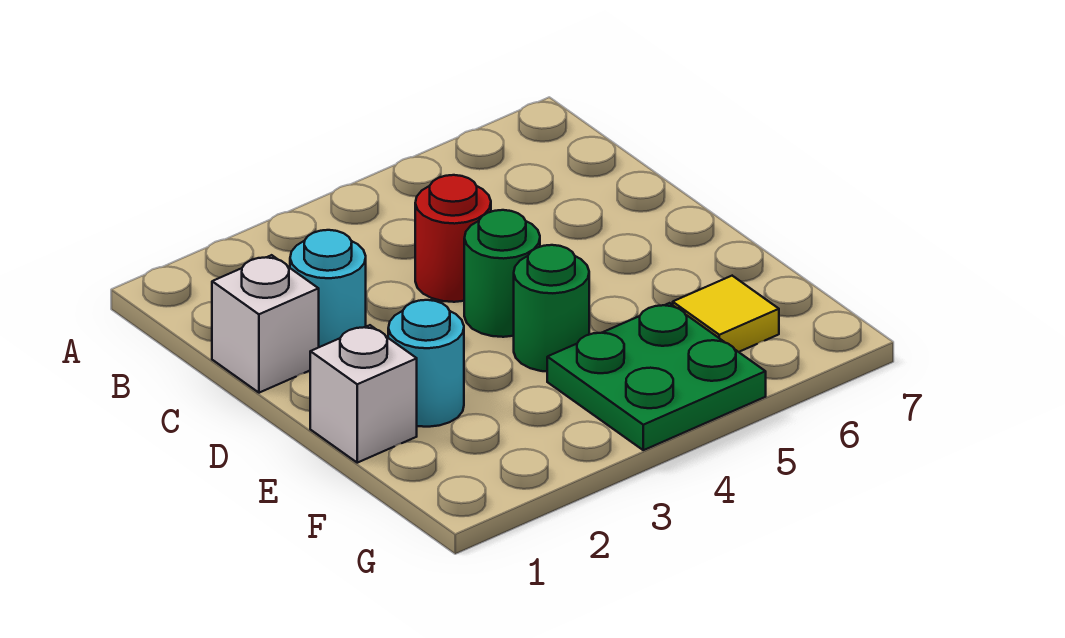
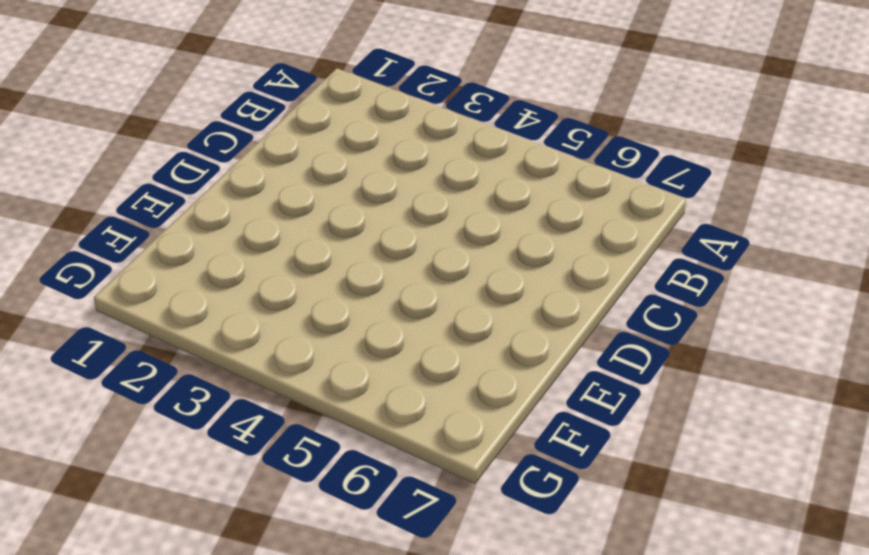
none -> white 1x1 brick [212,255,319,393]
none -> cyan 1x1 round brick [290,230,366,347]

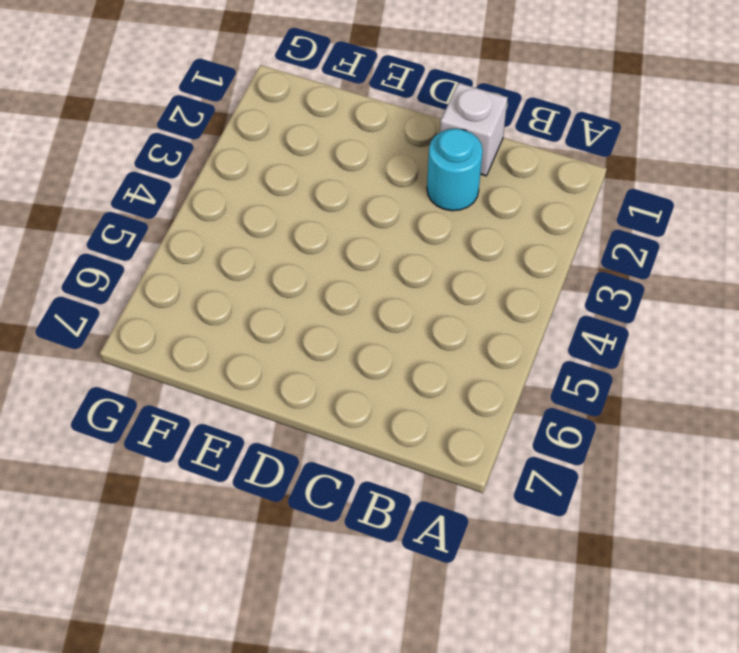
none -> red 1x1 round brick [415,175,491,302]
none -> green 1x1 round brick [464,210,540,337]

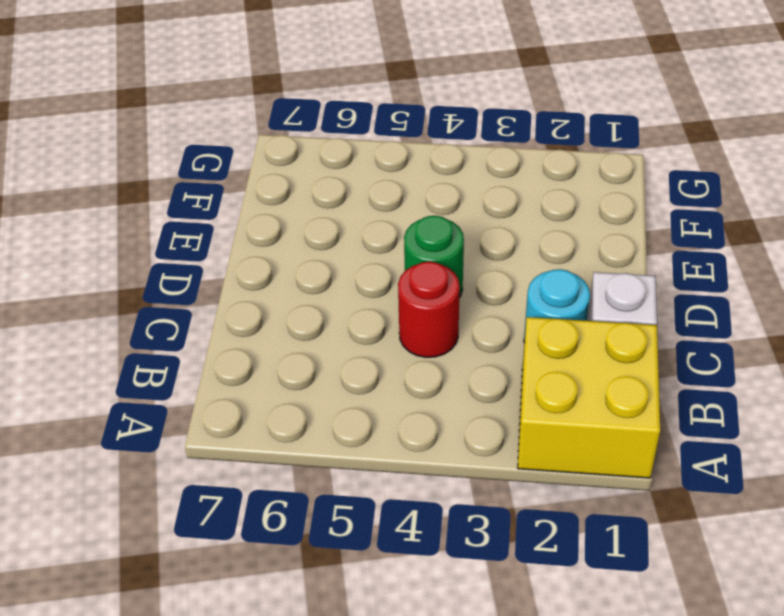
yellow 2x2 brick [518,317,660,478] -> none
none -> white 1x1 brick [310,325,417,463]
none -> cyan 1x1 round brick [388,300,464,427]

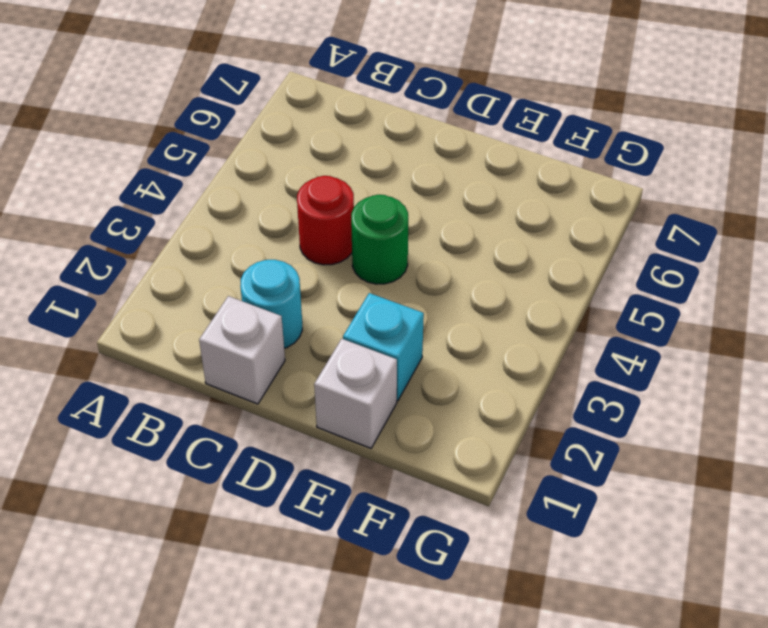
cyan 1x1 brick [343,293,424,401] -> cyan 1x1 round brick [388,300,464,427]
none -> green 1x1 round brick [514,245,589,371]
none -> green 2x2 plate [547,303,766,450]

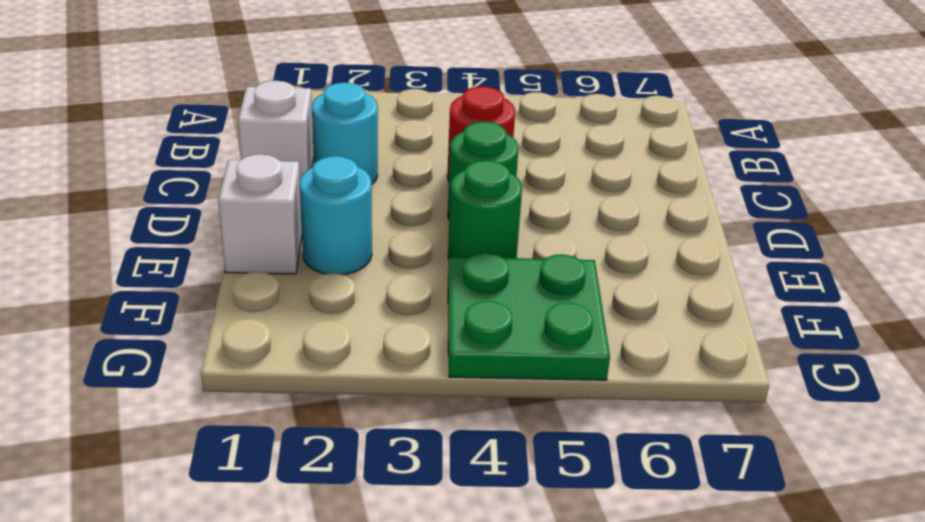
none -> yellow 1x1 tile [673,276,779,352]

